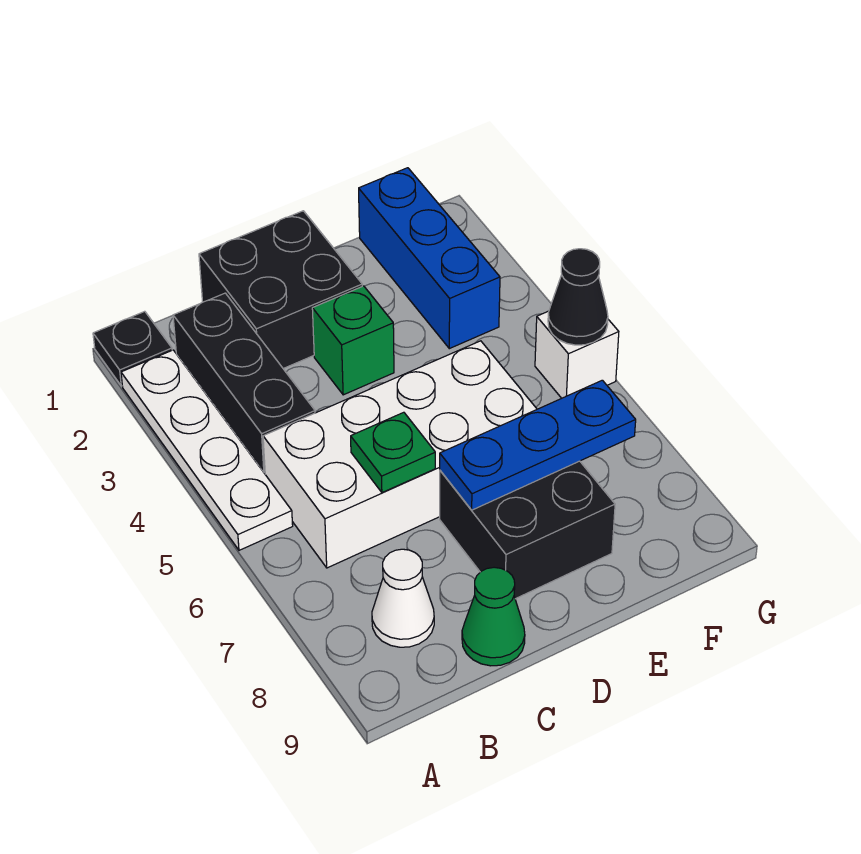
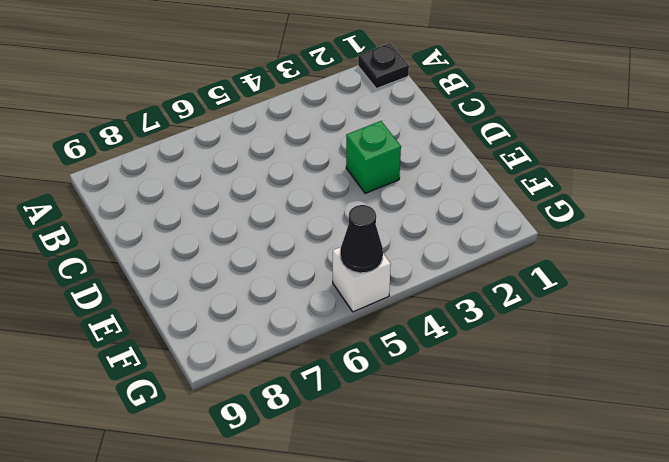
none -> white 1x4 plate [121,350,293,550]
none -> black 1x3 brick [173,293,315,474]
none -> white 2x4 brick [263,341,537,568]

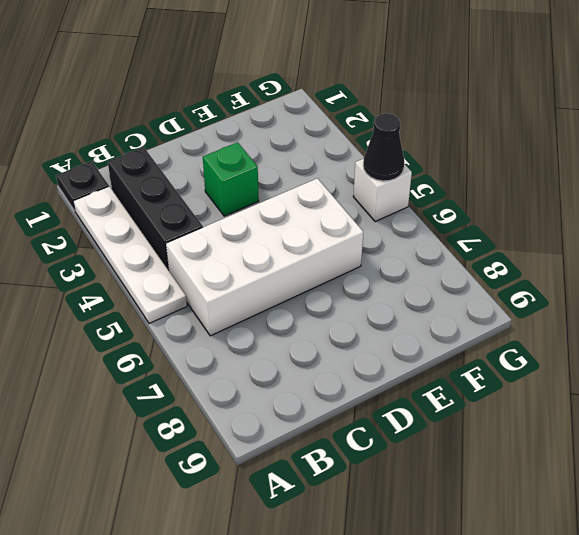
none -> white 1x1 cone [372,549,434,647]
none -> black 2x2 brick [199,211,362,369]
none -> green 1x1 cone [462,567,525,666]

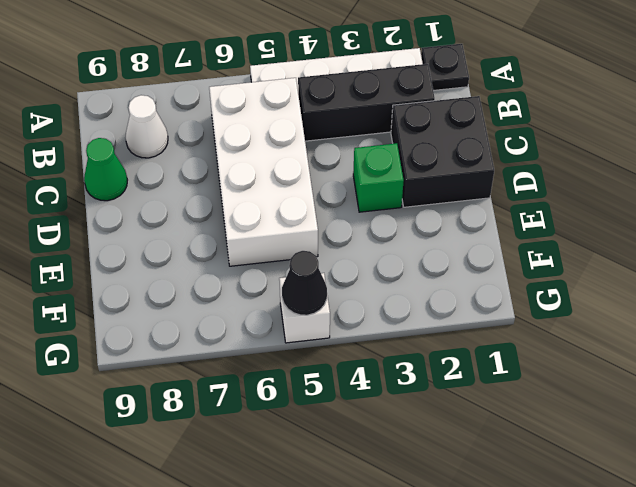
none -> black 2x2 brick [440,461,615,599]
none -> blue 1x3 brick [359,168,500,349]
none -> green 1x1 plate [351,412,435,493]

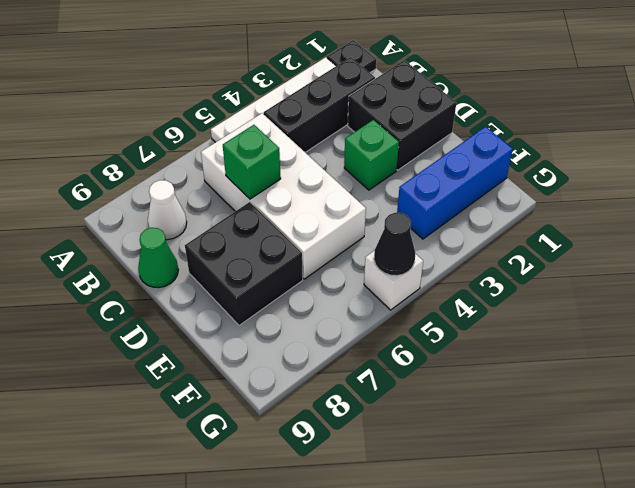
green 1x1 brick [223,125,281,199] -> green 1x1 plate [351,412,435,493]
none -> blue 1x3 plate [440,380,636,510]

